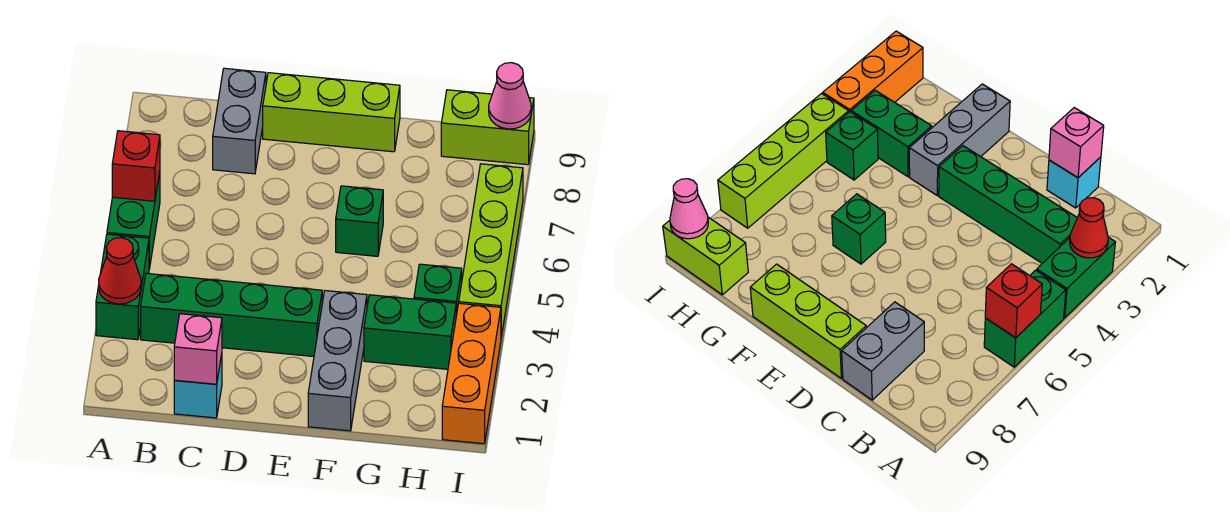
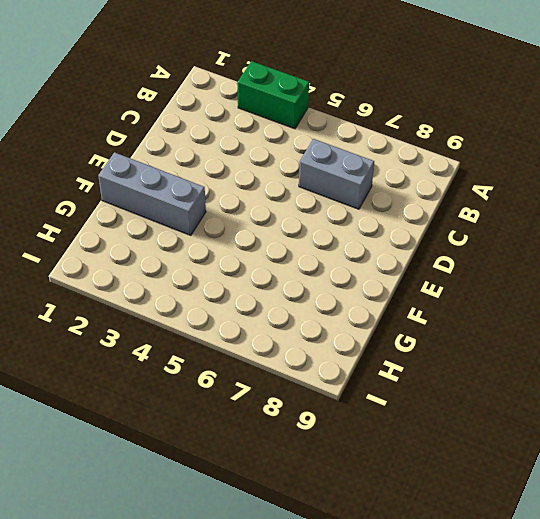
grey 1x2 brick [299,139,374,209] -> grey 1x2 brick moved to [213,68,266,174]
none -> green 1x2 brick [107,172,160,269]
none -> green 1x4 brick [141,273,322,357]
none -> cyan 1x1 brick [174,354,222,418]

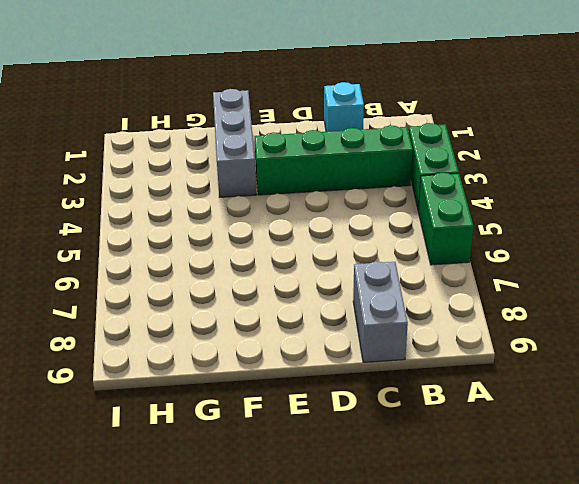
none -> lime 1x3 brick [263,73,400,152]
none -> green 1x1 brick [336,186,383,256]
none -> green 1x2 brick [364,295,456,369]

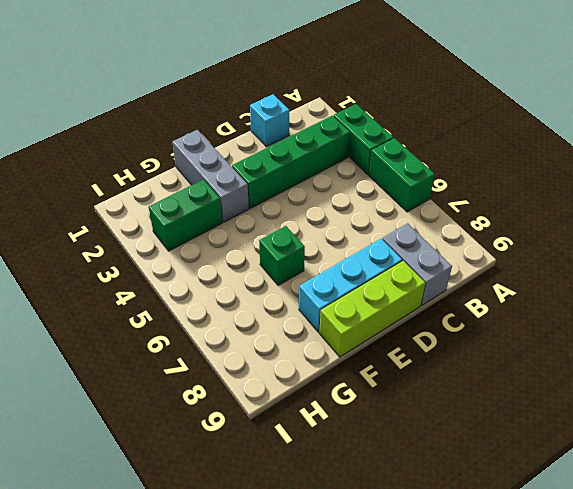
cyan 1x3 brick [299,239,402,332] -> none
none -> green 1x1 brick [414,264,462,315]
none -> lime 1x2 brick [441,90,534,165]
none -> orange 1x3 brick [442,303,501,444]

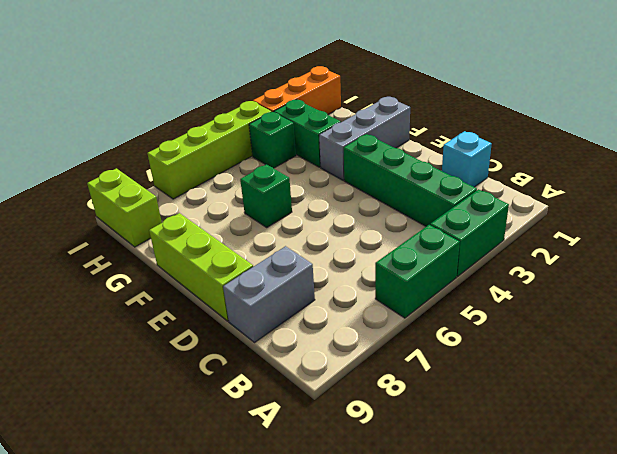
none -> red 1x1 cone [99,238,141,304]
none -> red 1x1 brick [112,131,160,201]
none -> pink 1x1 brick [174,314,222,384]

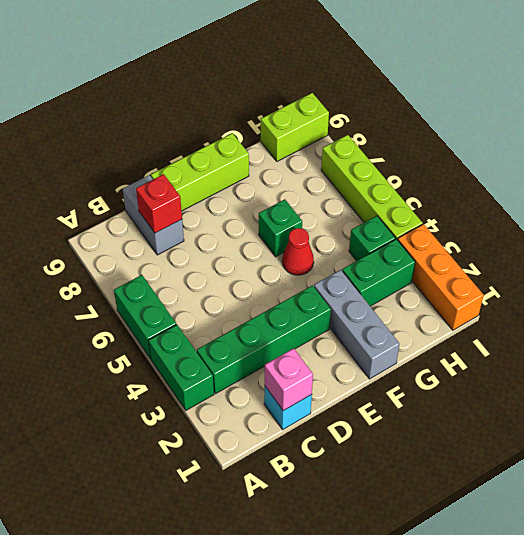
red 1x1 brick [136,174,182,233] -> red 1x1 brick moved to [112,131,160,201]
red 1x1 cone [282,228,314,275] -> red 1x1 cone moved to [99,238,141,304]
none -> pink 1x1 cone [489,63,531,129]

